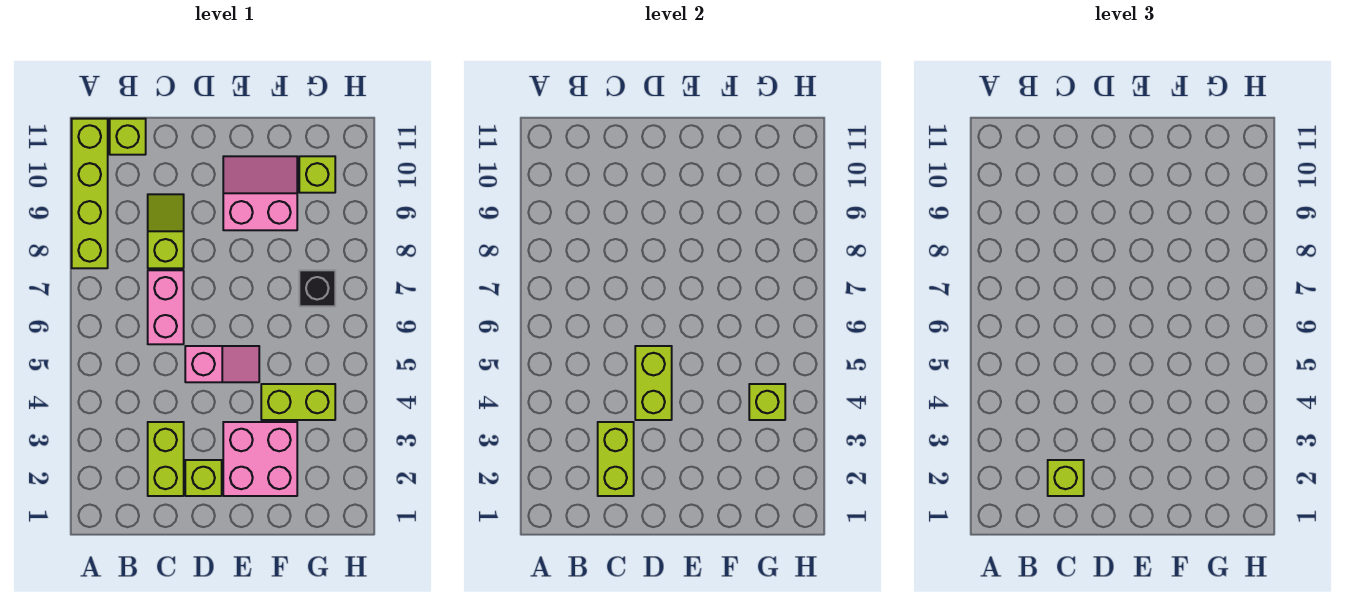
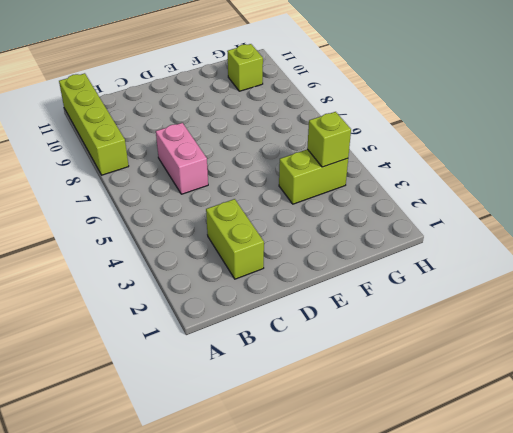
none -> lime 1x1 brick [110,119,146,155]
none -> lime 1x2 slope [148,194,184,268]
none -> lime 1x1 brick [185,460,222,496]

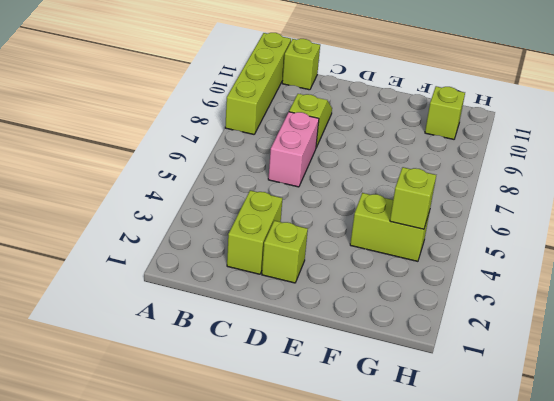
none -> pink 1x2 slope [185,346,259,382]
none -> pink 2x2 brick [223,422,297,496]
none -> pink 2x2 slope [223,156,297,230]

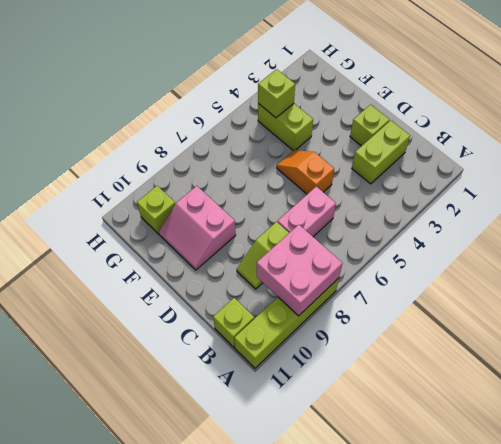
pink 2x2 brick [257,225,342,316] -> pink 2x2 brick moved to [223,422,297,496]
orange 1x2 slope [277,150,334,194] -> pink 1x2 slope [185,346,259,382]
none -> black 1x1 brick [299,270,335,306]
none -> lime 1x2 brick [598,422,634,496]
none -> lime 1x2 brick [635,346,672,420]

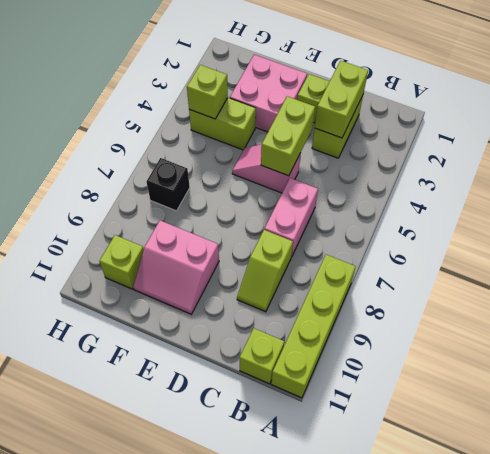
none -> lime 1x1 brick [1048,460,1084,496]

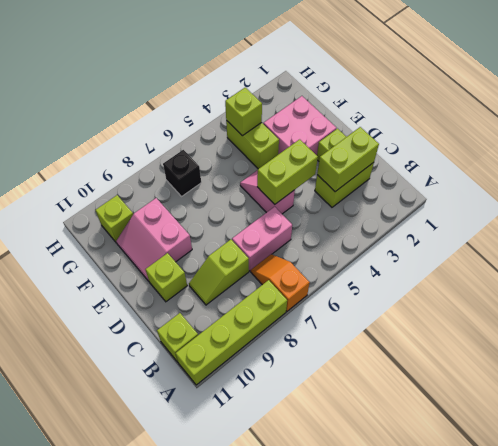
orange 1x2 slope [251,254,310,311] -> none
lime 1x1 brick [145,253,187,302] -> lime 1x1 brick moved to [1048,460,1084,496]

